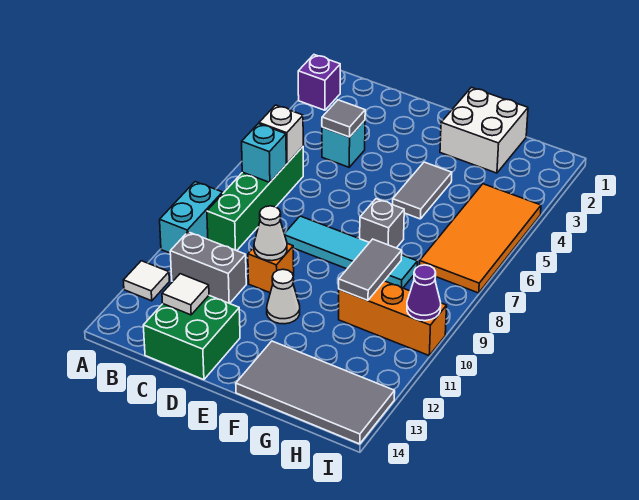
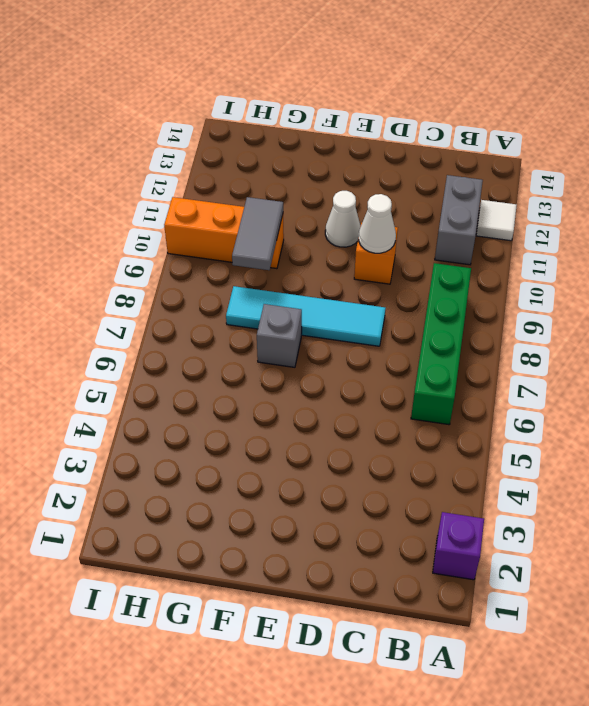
grey 1x2 brick [435,175,483,265] -> grey 1x2 brick turned to [170,232,246,303]
none -> cyan 1x2 brick [160,182,223,253]
none -> cyan 1x1 brick [322,120,365,167]
none -> green 2x2 brick [143,296,240,380]

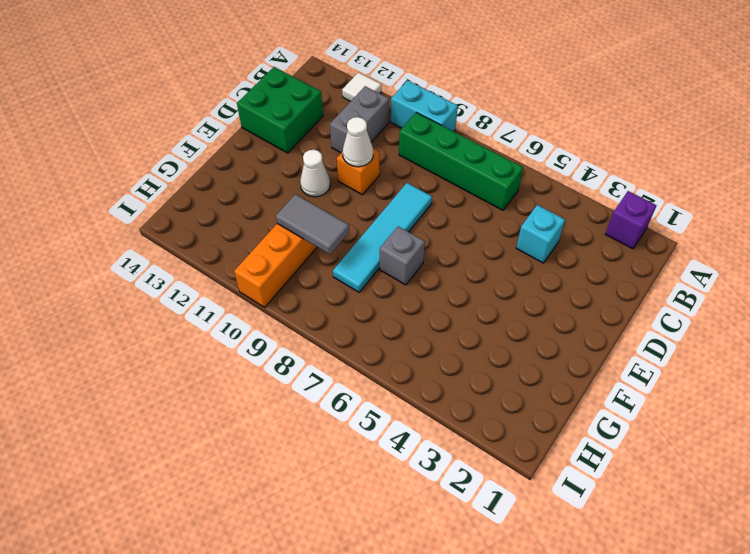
none -> white 2x2 brick [440,87,528,173]
none -> grey 1x2 tile [393,162,452,219]
none -> grey 2x4 tile [236,341,395,444]

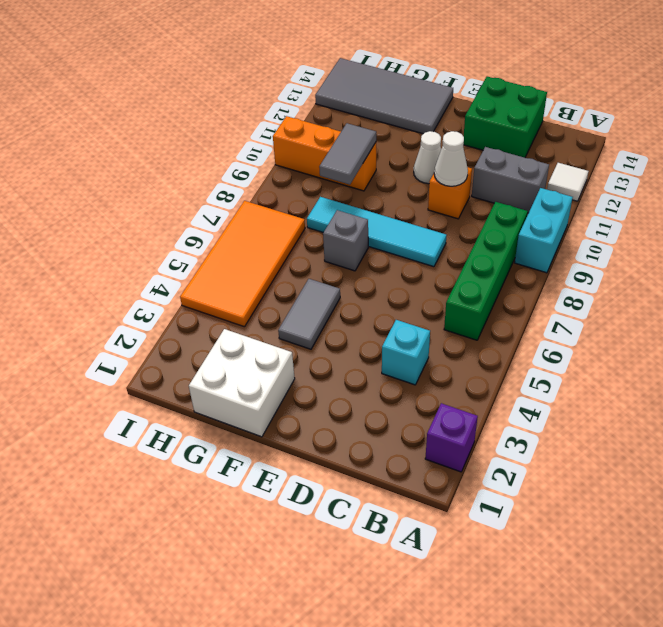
none -> white 1x1 brick [259,105,303,163]
none -> cyan 1x1 brick [242,124,286,182]
none -> grey 1x1 tile [322,100,365,137]

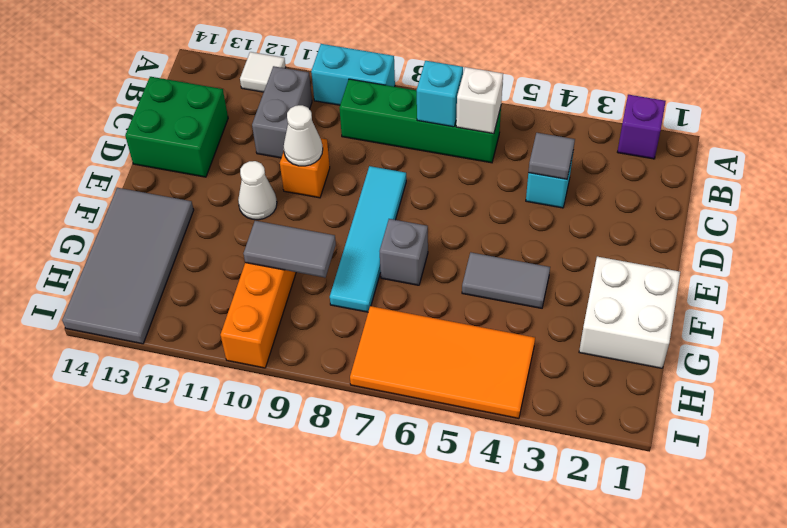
none -> white 1x1 tile [162,274,209,315]
none -> purple 1x1 cone [407,265,441,321]

